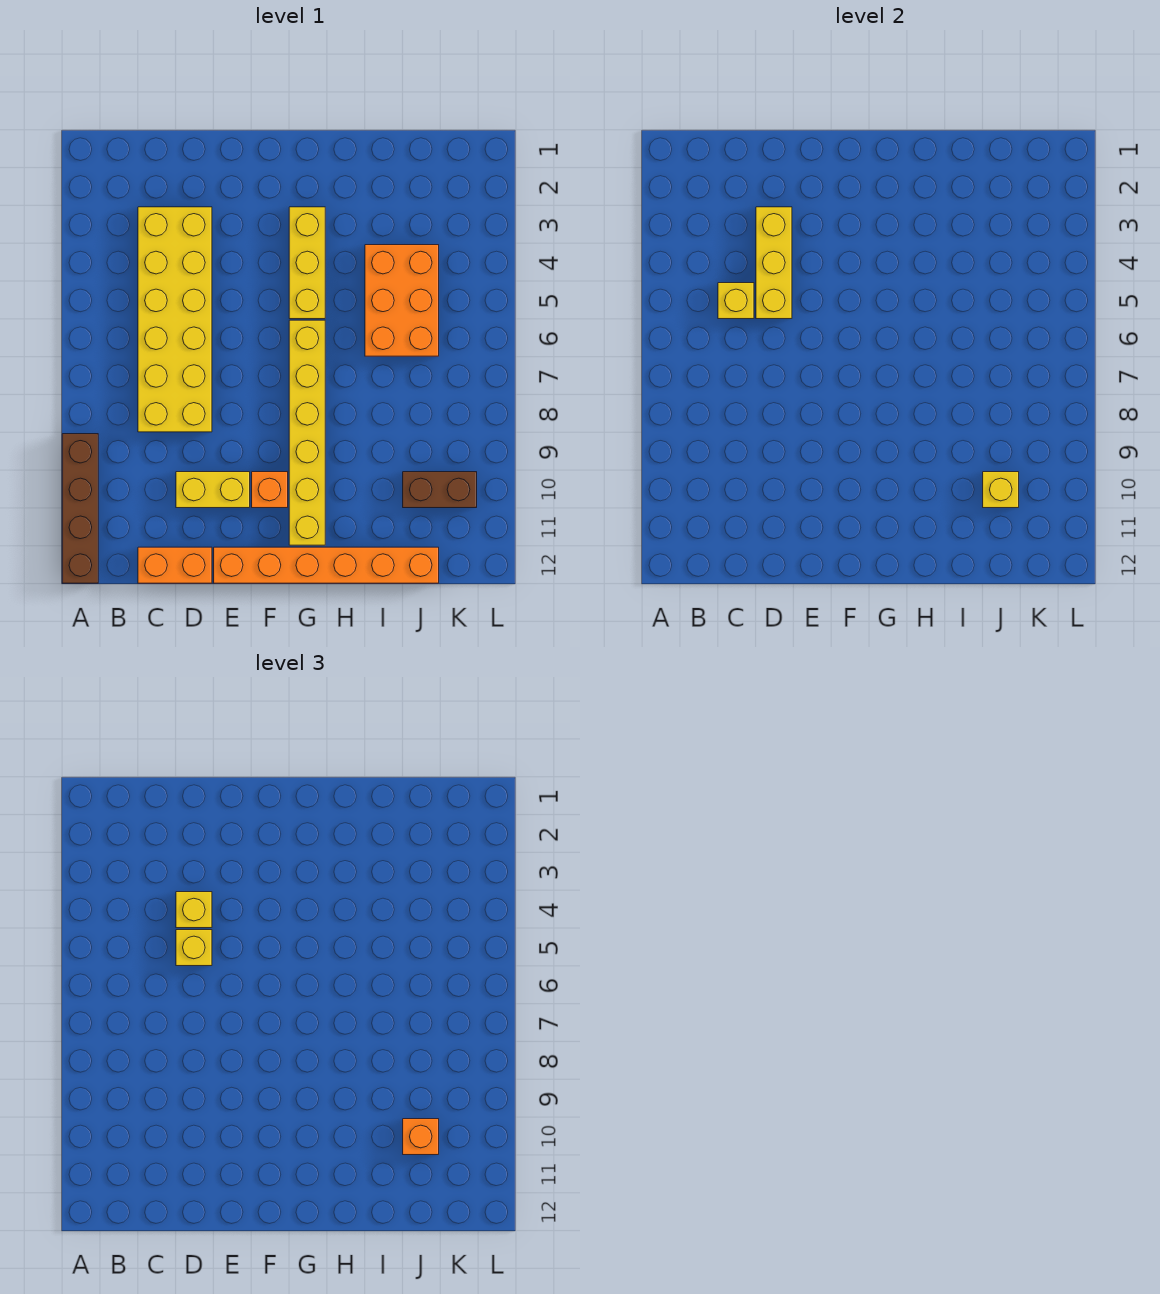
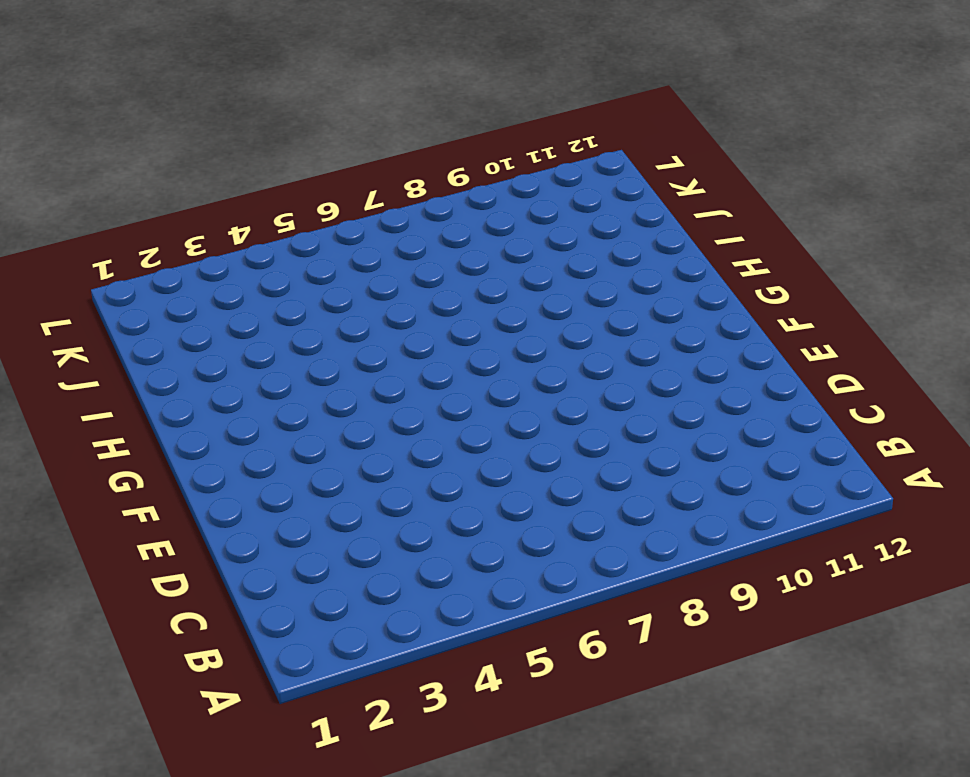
none -> brown 1x4 brick [62,434,98,583]
none -> yellow 2x6 brick [138,207,212,432]
none -> orange 1x2 brick [138,547,212,583]

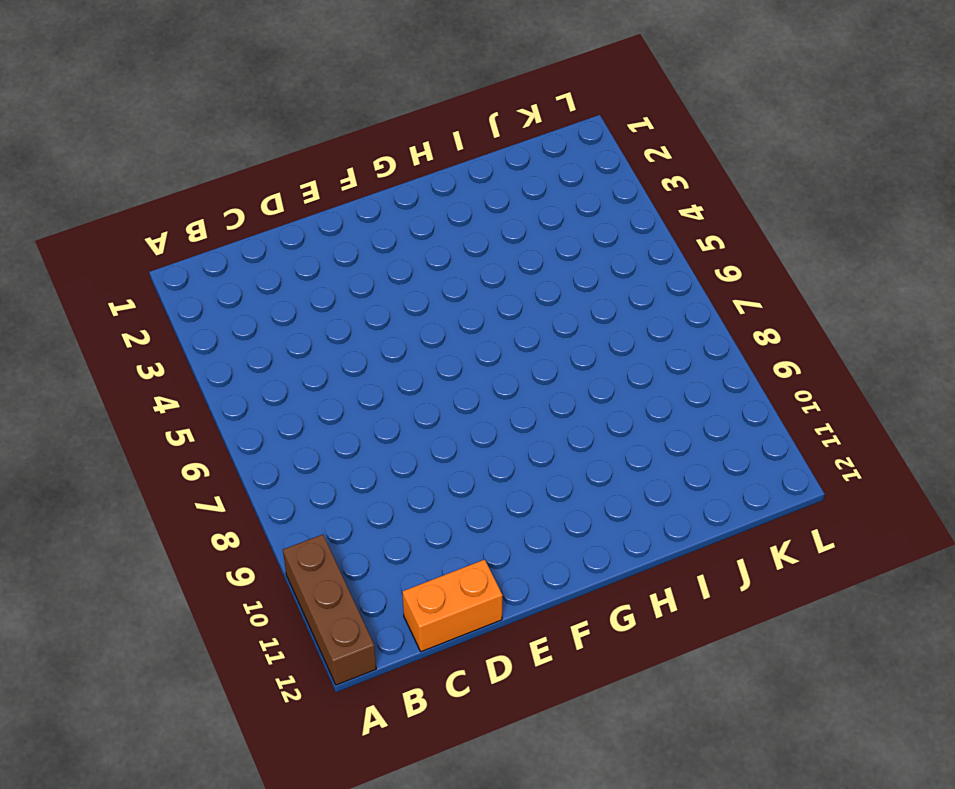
brown 1x3 brick [283,534,376,685] -> brown 1x4 brick [62,434,98,583]
none -> yellow 2x6 brick [138,207,212,432]
none -> yellow 1x2 brick [176,472,250,508]
none -> orange 1x6 brick [214,547,439,583]

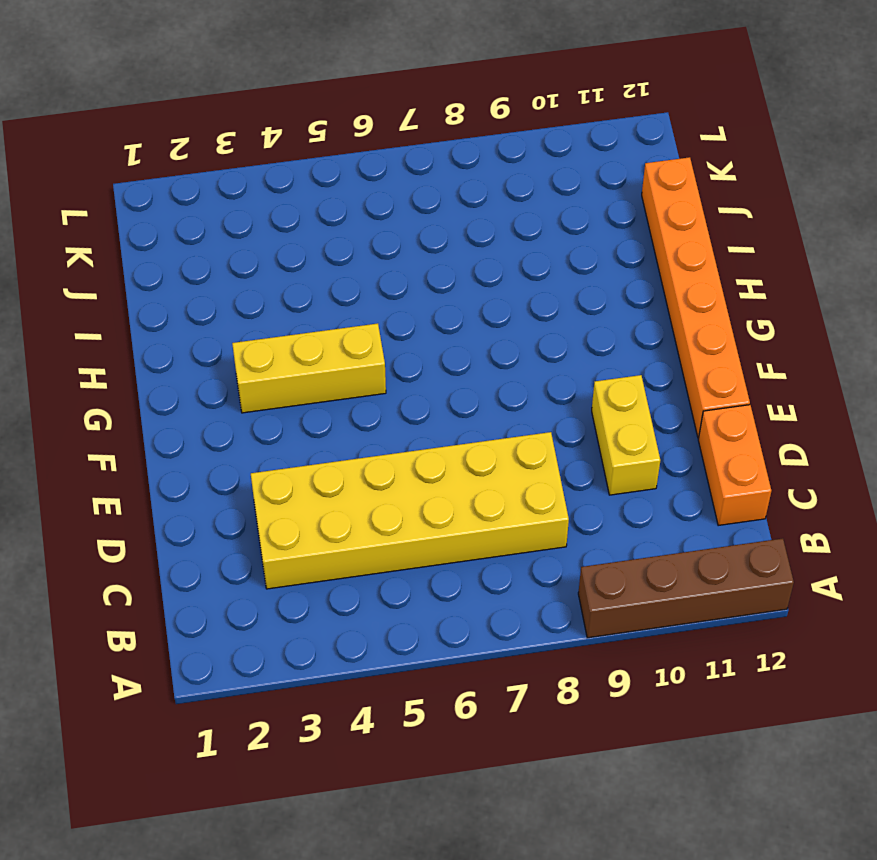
none -> orange 1x1 brick [252,472,288,508]
none -> yellow 1x6 brick [289,320,325,545]
none -> orange 2x3 brick [365,245,439,356]

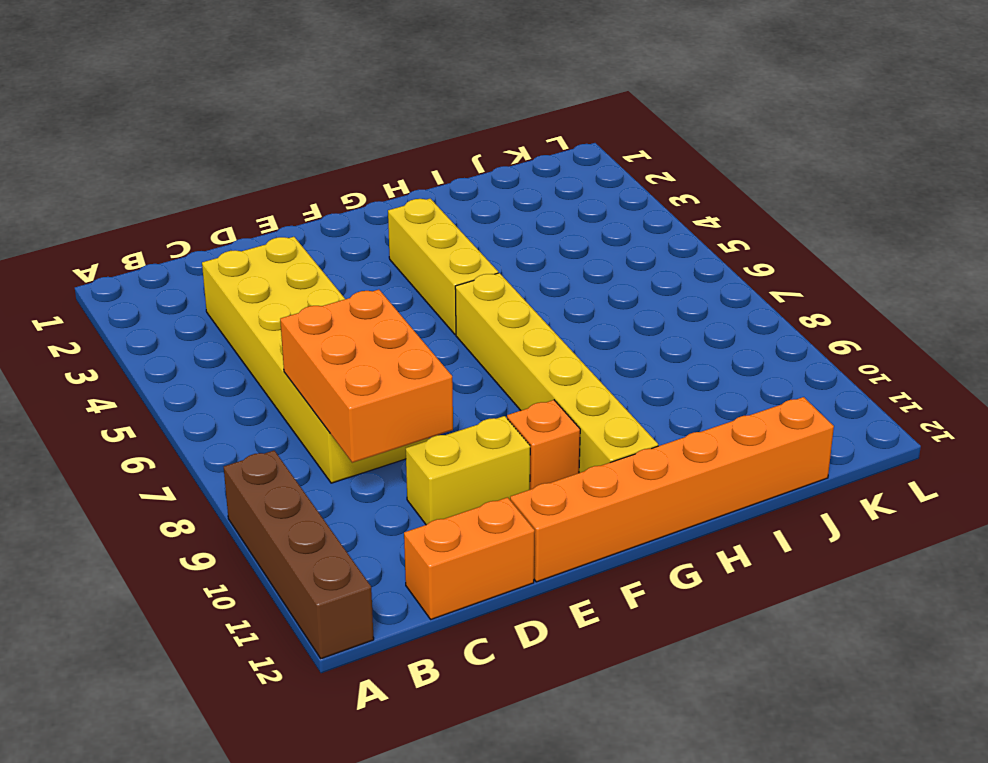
orange 2x3 brick [280,290,453,463] -> orange 2x3 brick moved to [365,245,439,356]
none -> brown 1x2 brick [403,472,477,508]
none -> yellow 1x1 brick [718,283,754,319]
none -> yellow 1x3 brick [756,207,792,319]

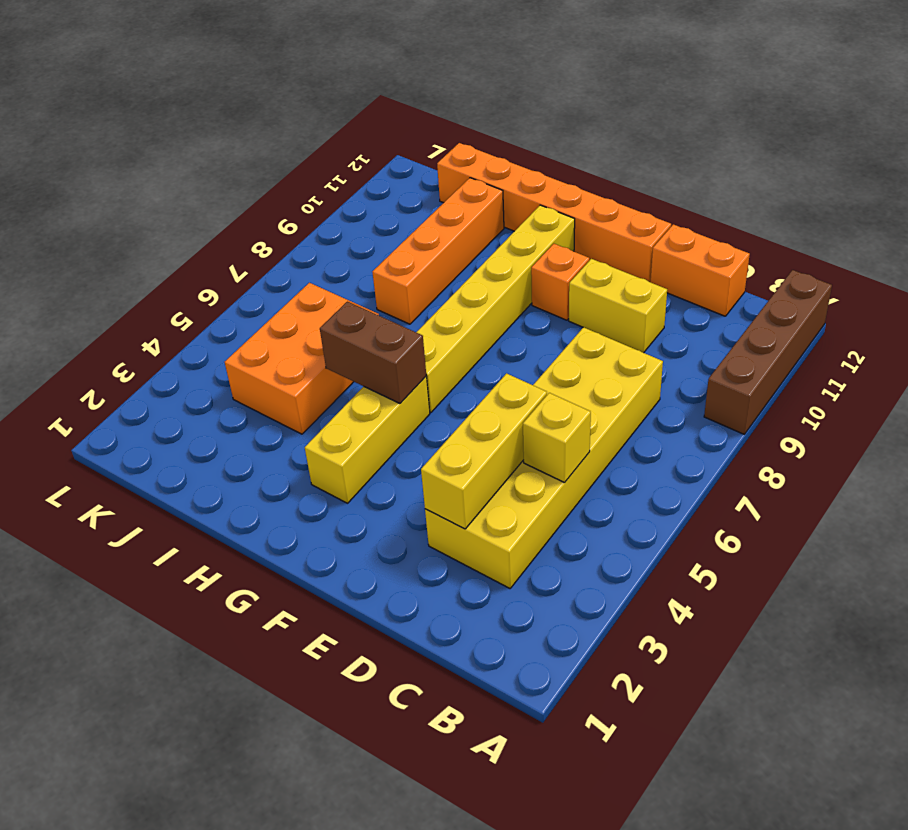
brown 1x2 brick [320,302,426,403] -> brown 1x2 brick moved to [403,472,477,508]
orange 1x4 brick [373,178,504,324] -> none
none -> yellow 1x1 brick [983,472,1019,508]
none -> yellow 1x1 brick [176,892,212,928]
none -> yellow 1x1 brick [176,930,212,966]

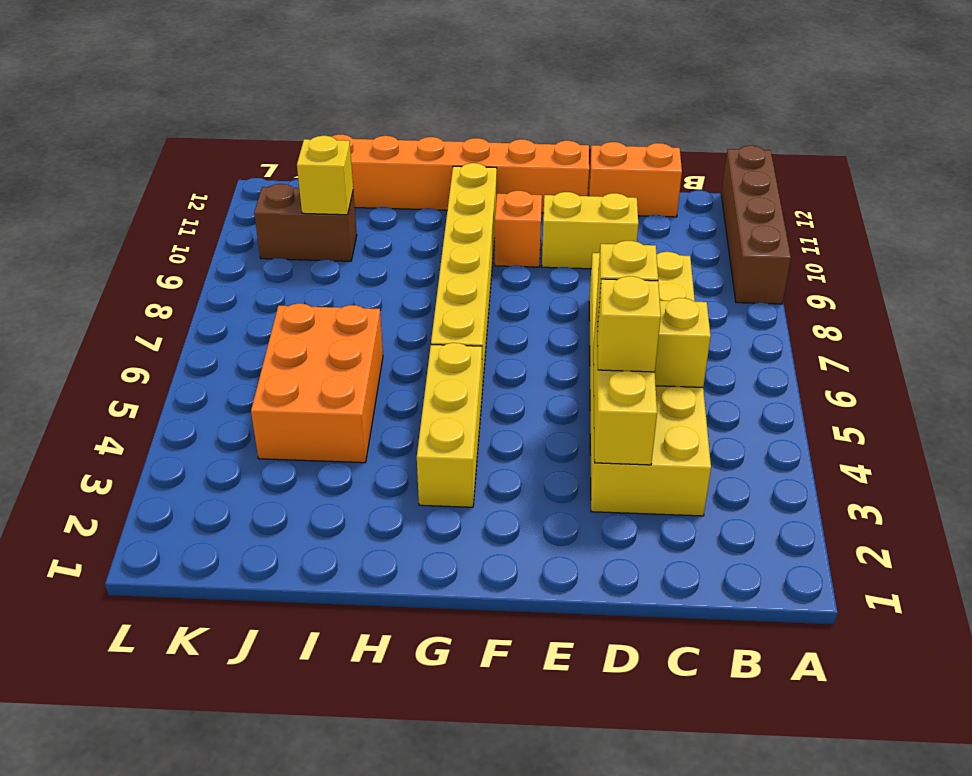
none -> orange 1x1 brick [403,1119,439,1155]

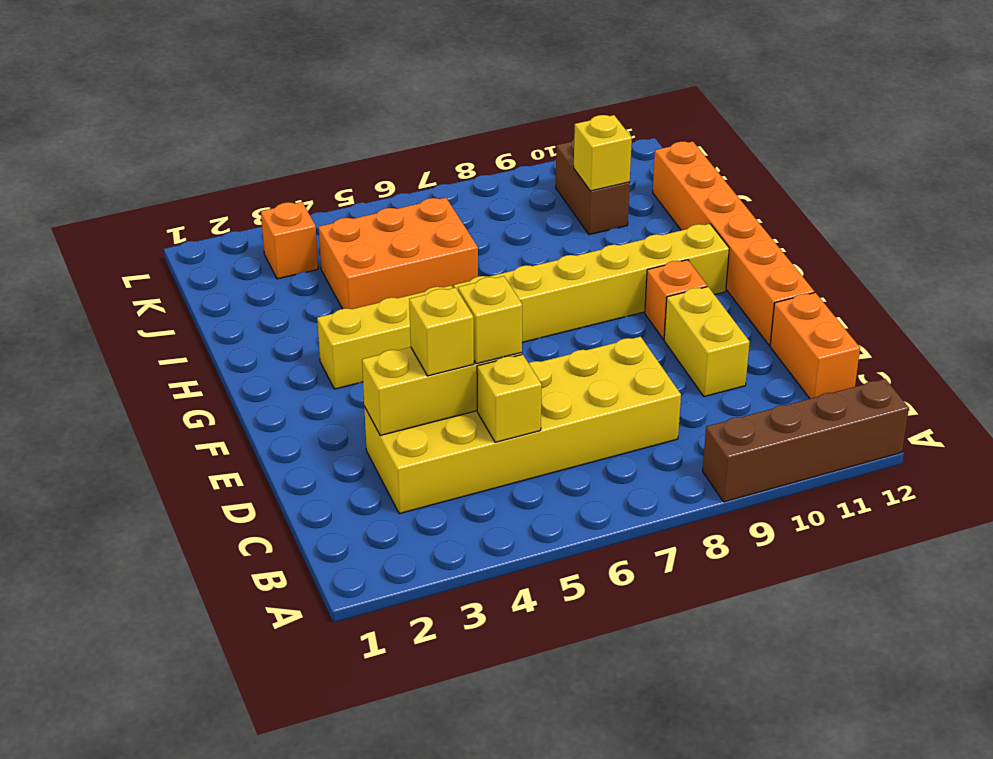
orange 1x1 brick [261,202,318,279] -> orange 1x1 brick moved to [403,1119,439,1155]

